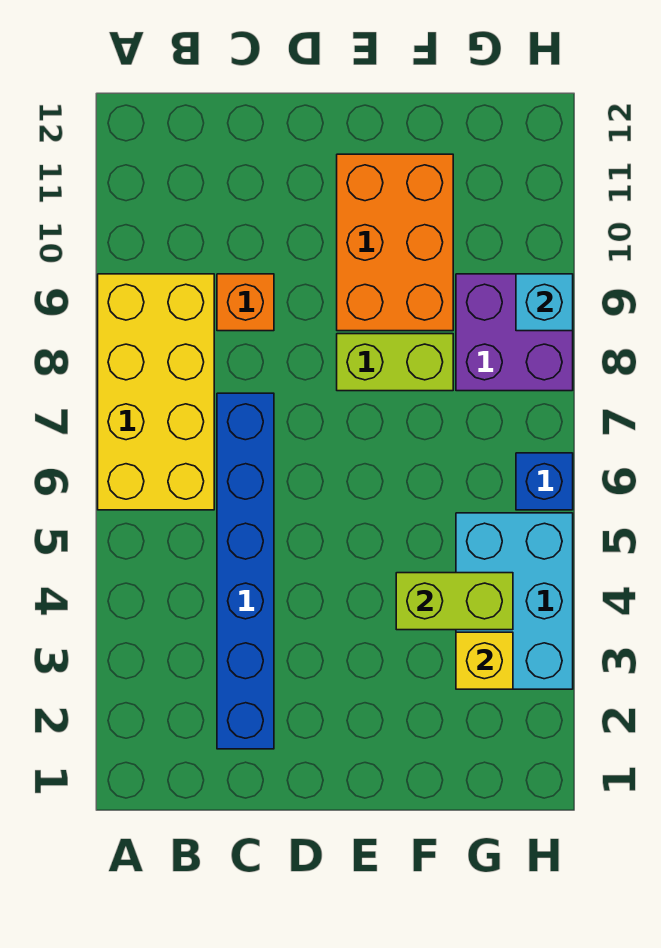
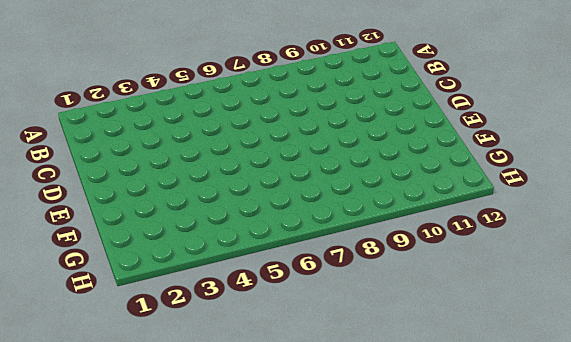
none -> yellow 2x4 brick [98,274,214,510]
none -> blue 1x6 brick [217,393,274,749]

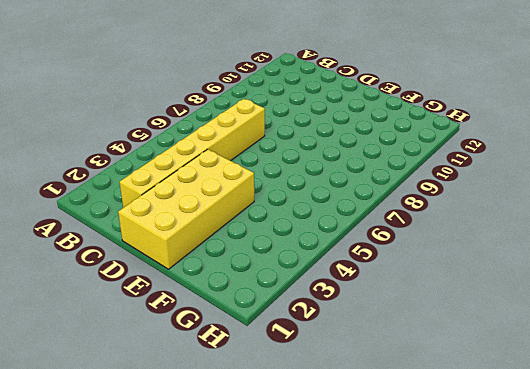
yellow 1x6 brick [120,99,265,208] -> blue 1x6 brick [217,393,274,749]
yellow 2x4 brick [118,149,254,269] -> yellow 2x4 brick moved to [98,274,214,510]
none -> orange 1x1 brick [217,274,274,331]
none -> lime 1x2 brick [337,334,453,391]

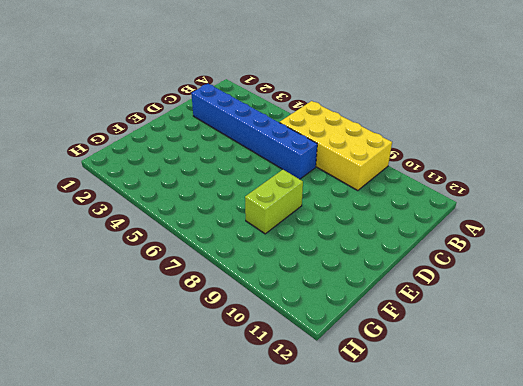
none -> orange 1x1 brick [217,274,274,331]
none -> orange 2x3 brick [337,154,453,331]

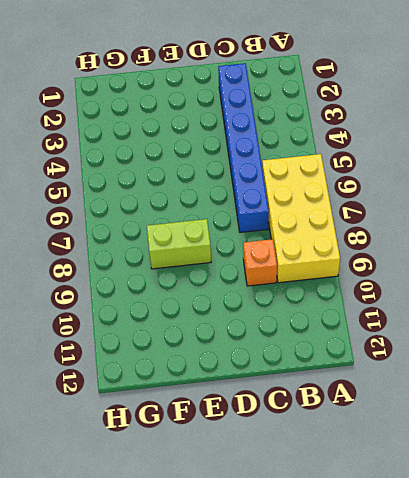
none -> orange 2x3 brick [337,154,453,331]
none -> cyan 2x3 brick [456,513,573,689]

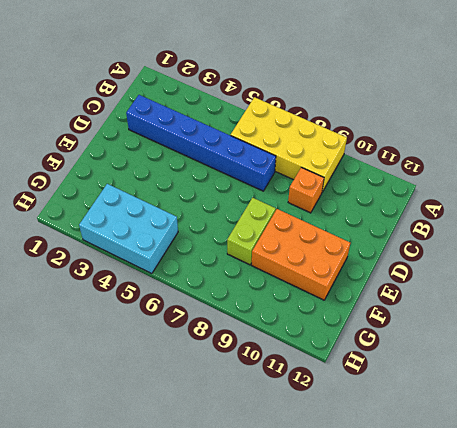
none -> purple 2x2 brick [456,274,573,391]
none -> blue 1x1 brick [516,453,573,510]

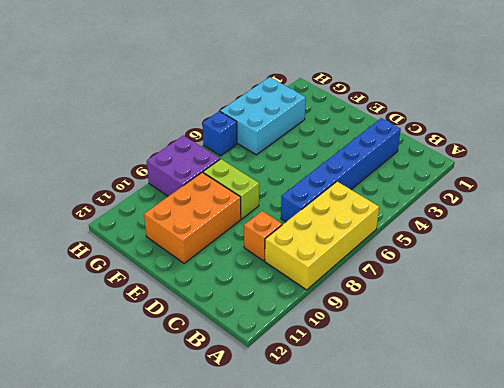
none -> lime 1x2 brick [396,573,513,630]
none -> yellow 1x1 brick [456,632,513,689]

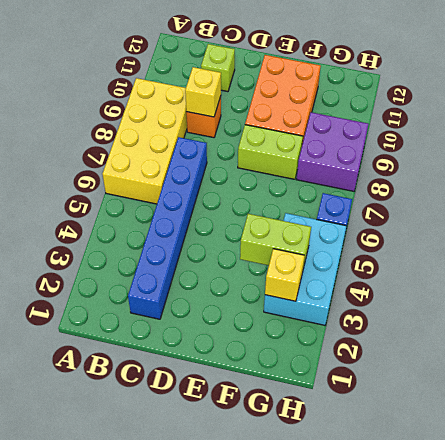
yellow 1x1 brick [185,67,221,117] -> none
lime 1x1 brick [201,44,235,92] -> none
none -> cyan 1x1 brick [516,274,573,331]

